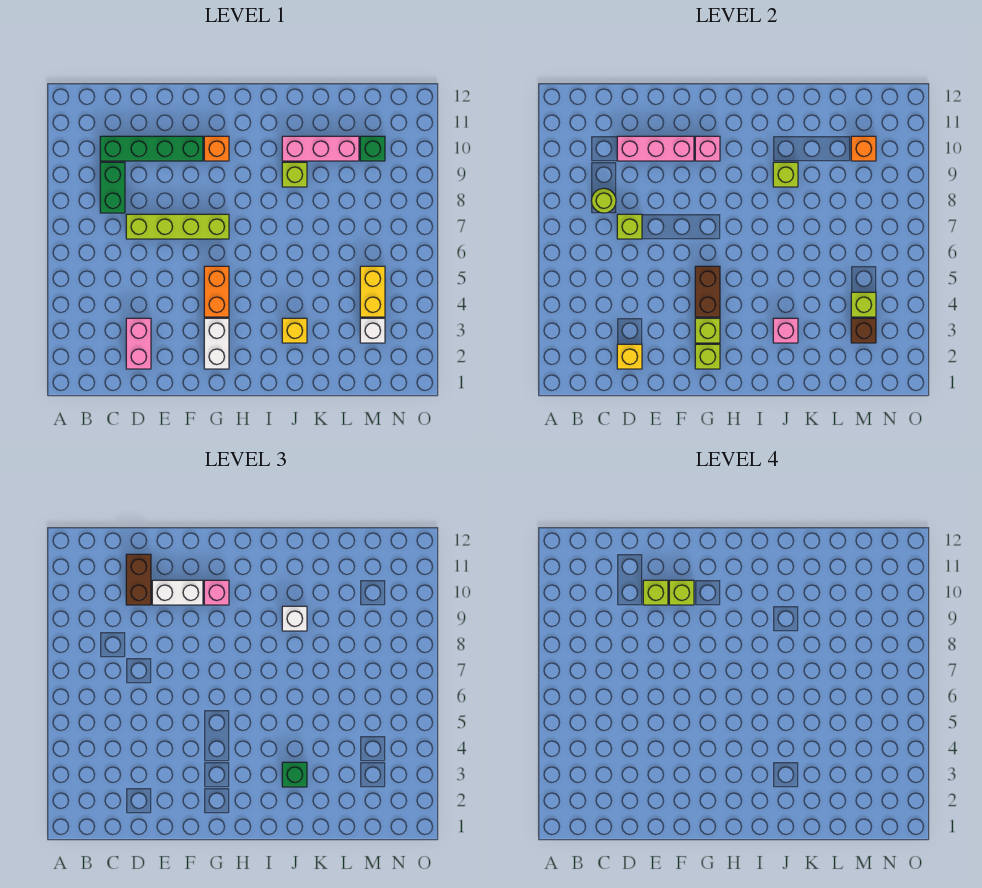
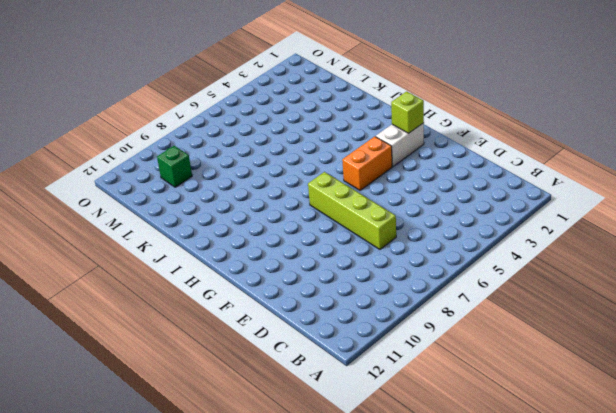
none -> green 1x2 brick [100,162,125,213]
none -> green 1x4 brick [100,136,203,161]
none -> pink 1x2 brick [126,318,151,369]
none -> orange 1x1 brick [204,136,229,161]

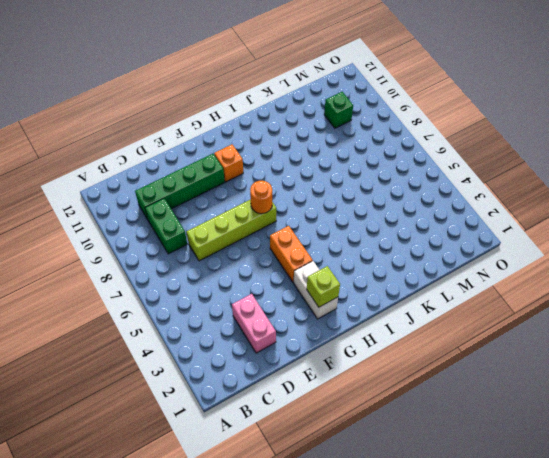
orange 1x1 round brick [250,181,272,214] -> none
none -> yellow 1x1 brick [282,318,307,343]
none -> lime 1x1 brick [282,162,307,187]
none -> pink 1x3 brick [282,136,359,161]
none -> white 1x1 brick [360,318,385,343]

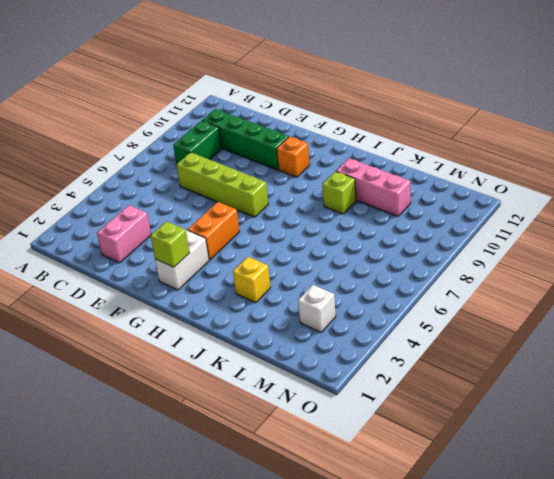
none -> yellow 1x2 brick [360,266,385,317]
none -> green 1x1 brick [360,136,385,161]
none -> lime 1x1 round brick [591,188,616,213]
none -> yellow 1x1 brick [617,344,642,369]

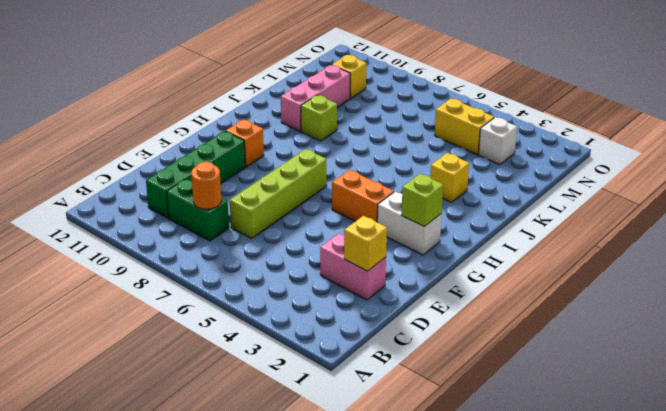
orange 1x1 round brick [191,162,222,209] -> lime 1x1 round brick [591,188,616,213]
yellow 1x1 brick [332,55,366,98] -> green 1x1 brick [360,136,385,161]
none -> lime 1x1 brick [617,214,642,239]
none -> pink 1x3 brick [617,136,694,161]
none -> lime 1x1 brick [695,318,720,343]
none -> brown 1x2 brick [695,266,720,317]

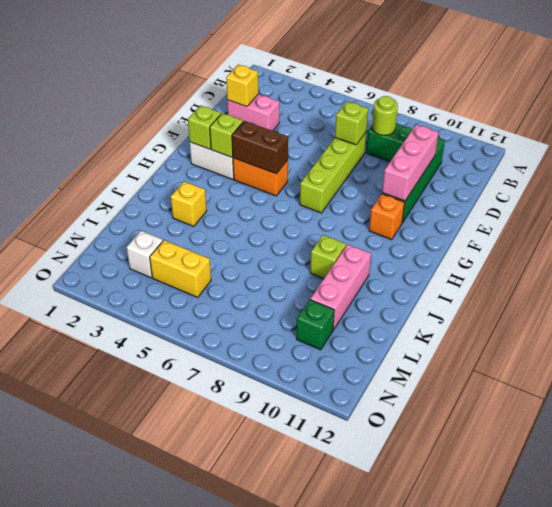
none -> pink 1x1 brick [695,136,720,161]
none -> pink 1x1 brick [773,318,798,343]
none -> lime 1x1 brick [773,162,798,187]
none -> brown 1x1 brick [851,318,876,343]

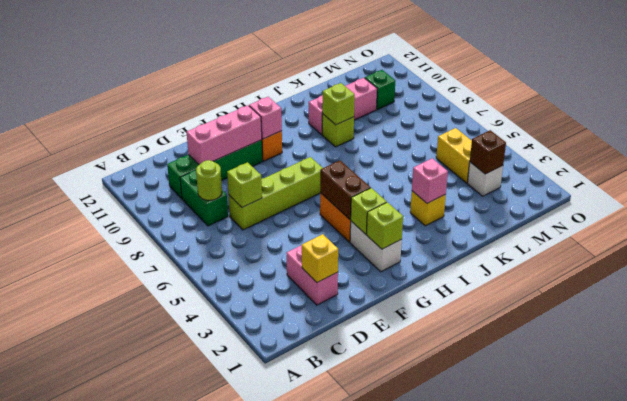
none -> lime 1x1 brick [851,292,876,317]
none -> orange 1x1 brick [851,136,876,161]
none -> brown 1x2 brick [126,554,151,605]
none -> white 1x2 brick [152,580,203,605]

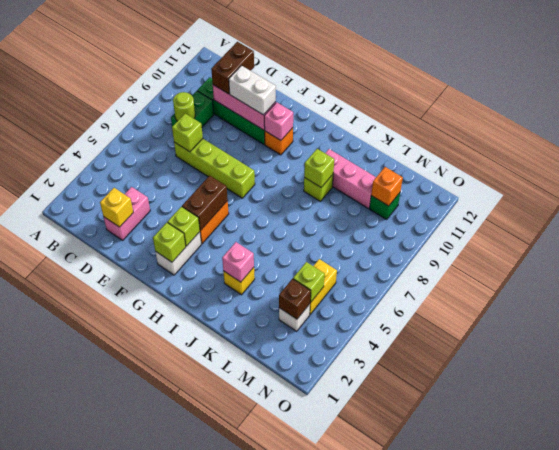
none -> pink 1x1 brick [204,580,229,605]
none -> green 1x1 brick [282,762,307,787]
none -> white 1x1 brick [282,606,307,631]
none -> lime 1x1 brick [643,580,668,605]

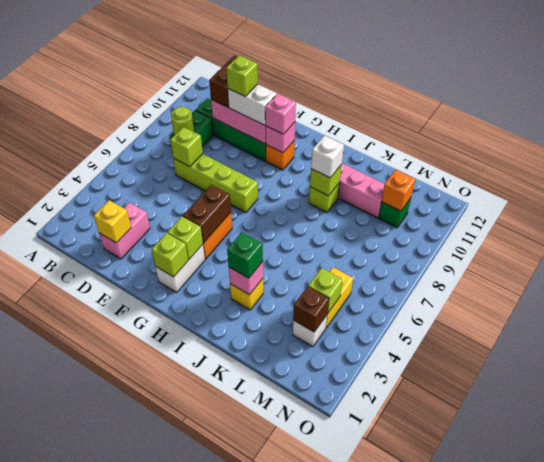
none -> lime 1x1 brick [669,580,694,605]

